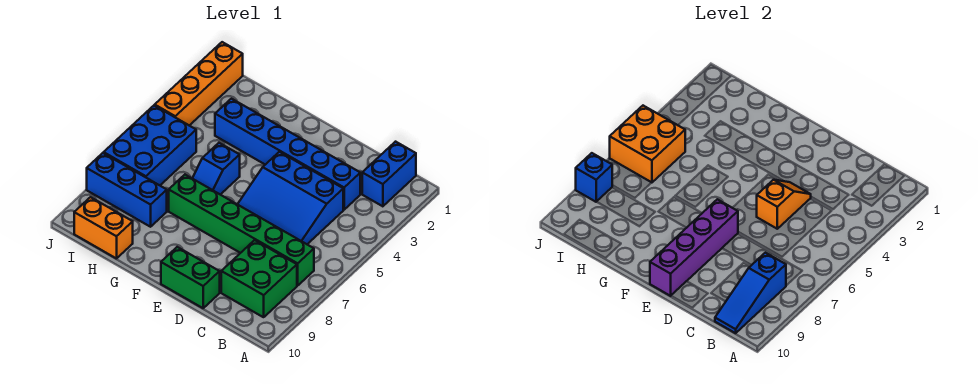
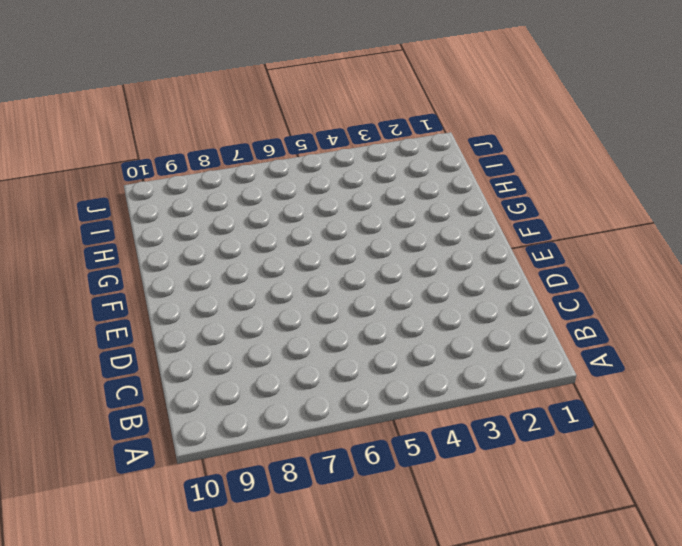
none -> blue 1x2 brick [362,142,416,206]
none -> green 1x6 brick [169,175,314,286]
none -> green 2x2 brick [221,240,297,317]

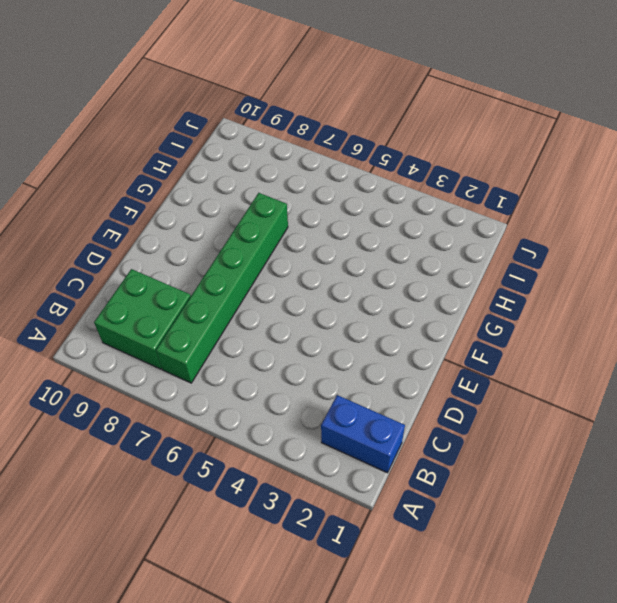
none -> blue 1x6 brick [215,99,360,210]
none -> blue 3x3 slope [238,152,343,244]
none -> green 1x2 brick [161,247,220,308]

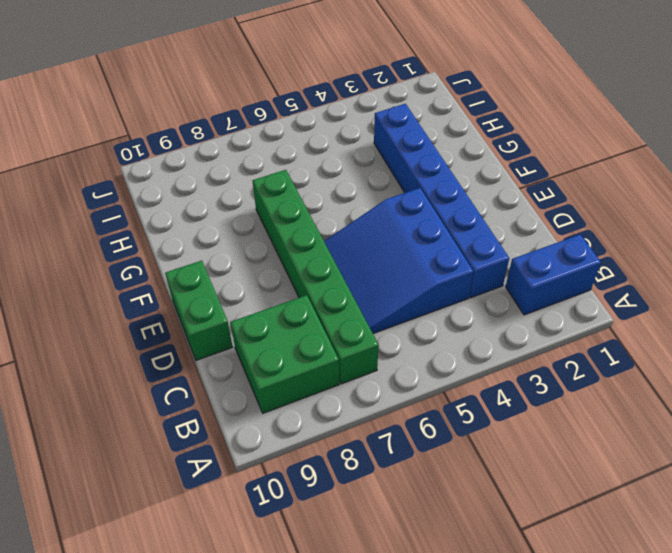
none -> blue 1x2 slope [192,143,240,195]
none -> blue 1x3 brick [87,153,167,227]
none -> orange 1x2 brick [74,197,133,259]

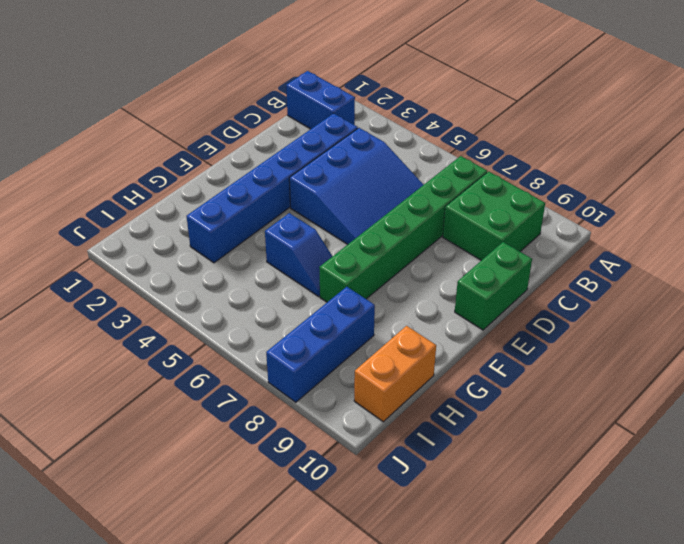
none -> blue 2x3 brick [104,105,196,185]
none -> orange 1x4 brick [155,42,243,126]
none -> blue 1x3 slope [715,253,786,333]

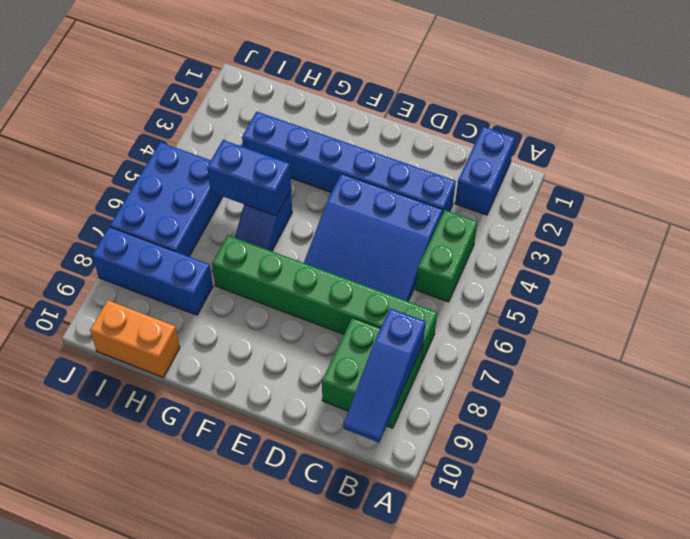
green 1x2 brick [416,210,478,302] -> green 1x2 brick turned to [161,247,220,308]
blue 1x2 brick [207,140,291,216] -> none
none -> orange 1x4 brick [155,42,243,126]
none -> orange 1x2 slope [757,180,811,229]
none -> purple 1x4 brick [650,199,738,296]

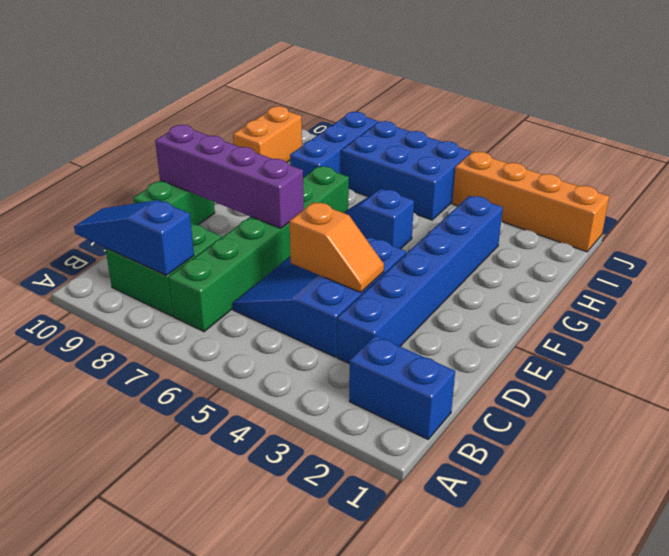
none -> orange 2x2 brick [610,106,685,183]
none -> blue 1x1 brick [576,153,612,202]

